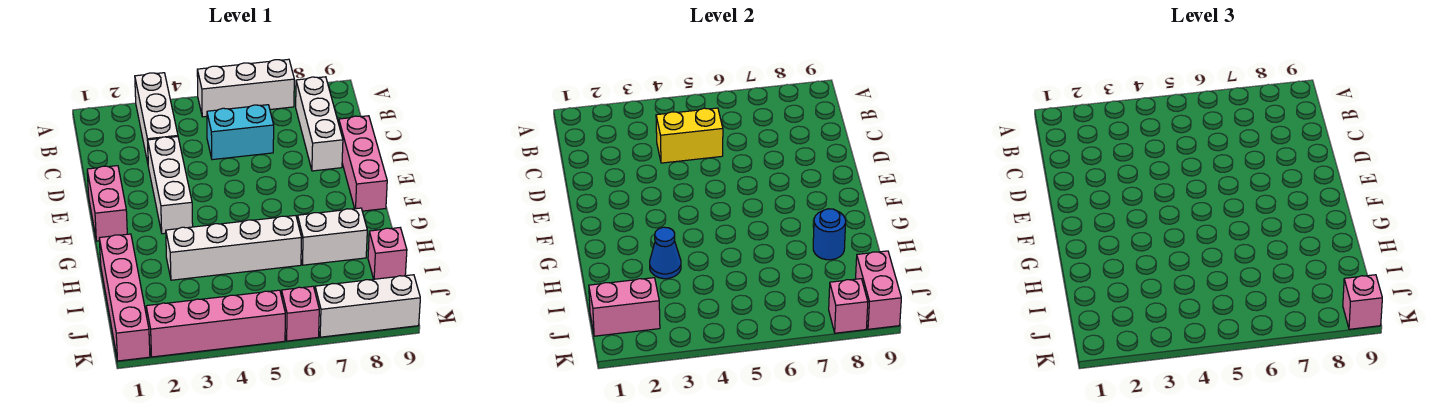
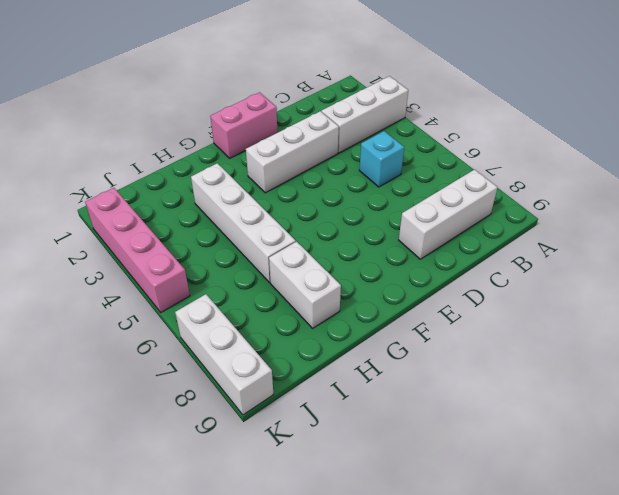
cyan 1x1 brick [359,131,404,187] -> cyan 1x2 brick [207,105,274,160]
none -> white 1x3 brick [197,59,294,117]
none -> pink 1x3 brick [339,116,387,211]
none -> pink 1x4 brick [99,234,150,361]

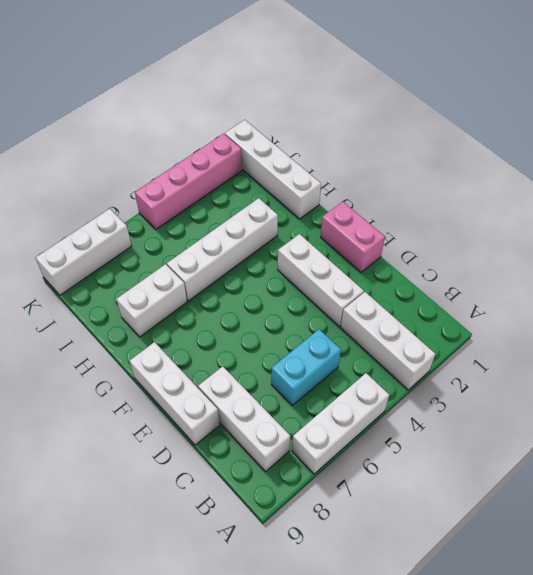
white 1x3 brick [129,342,220,445] -> pink 1x3 brick [339,116,387,211]
white 1x4 brick [225,120,321,219] -> pink 1x4 brick [99,234,150,361]
none -> pink 1x1 brick [368,228,407,279]
none -> pink 1x1 brick [281,286,319,341]
none -> yellow 1x2 brick [656,108,723,163]

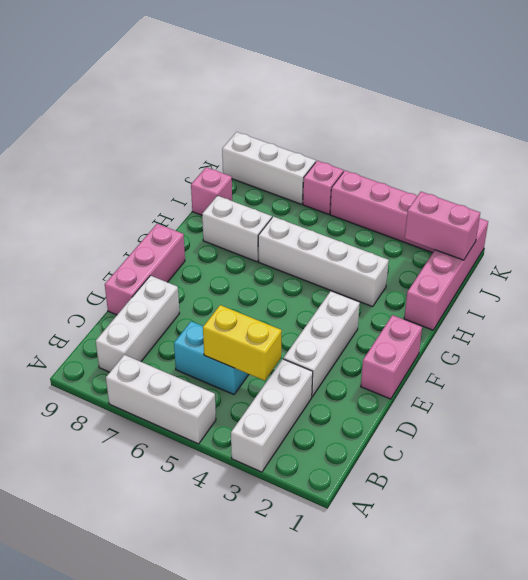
none -> blue 1x1 cone [650,227,681,279]
none -> blue 1x1 round brick [813,209,846,260]
none -> pink 1x2 brick [856,251,901,329]

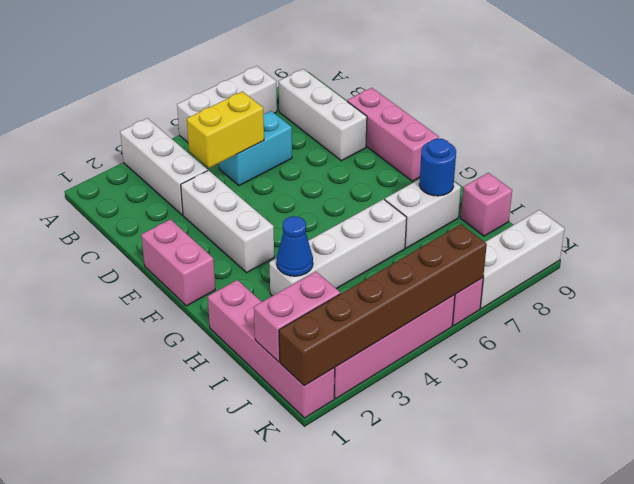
brown 1x6 brick [279,224,487,386] -> none
none -> pink 1x2 brick [856,251,901,329]
none -> pink 1x1 brick [829,279,868,333]
none -> pink 1x1 brick [1343,275,1382,329]

